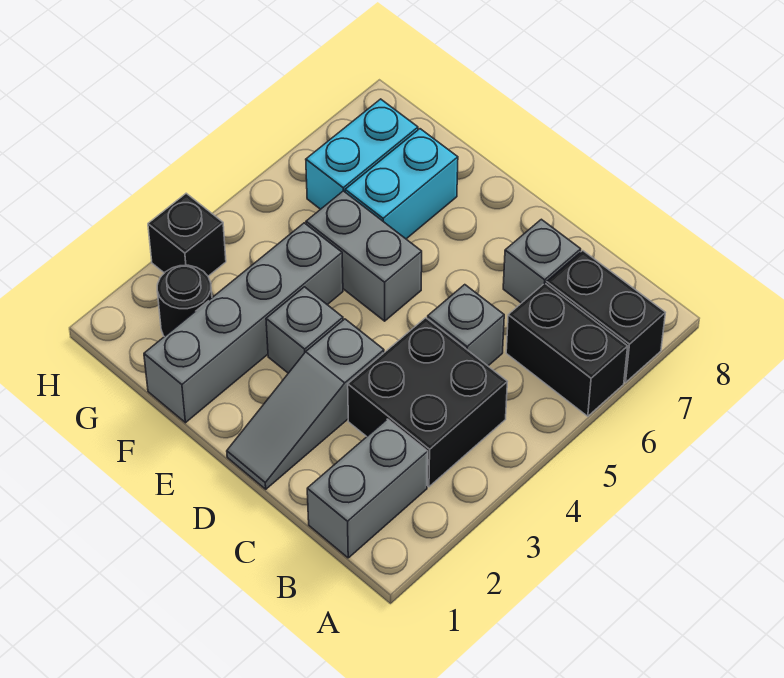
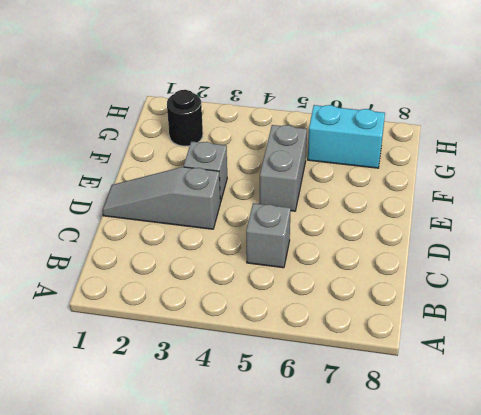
none -> black 1x2 brick [506,283,628,416]
none -> black 1x2 brick [547,251,665,383]
none -> grey 1x2 brick [307,419,428,558]

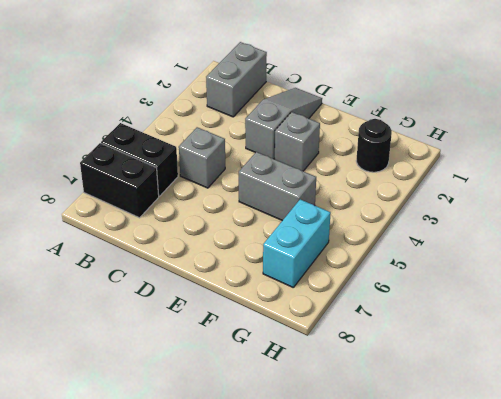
none -> black 2x2 brick [348,318,507,487]
none -> grey 1x1 brick [503,219,581,303]
none -> grey 1x4 brick [144,223,343,423]

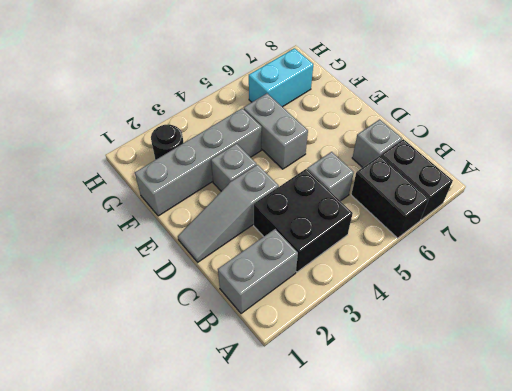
none -> cyan 1x2 brick [345,129,458,239]
none -> black 1x1 brick [148,193,226,276]

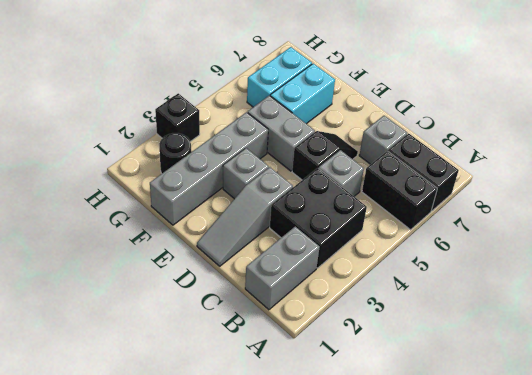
black 1x2 slope [292,131,358,180] -> none

